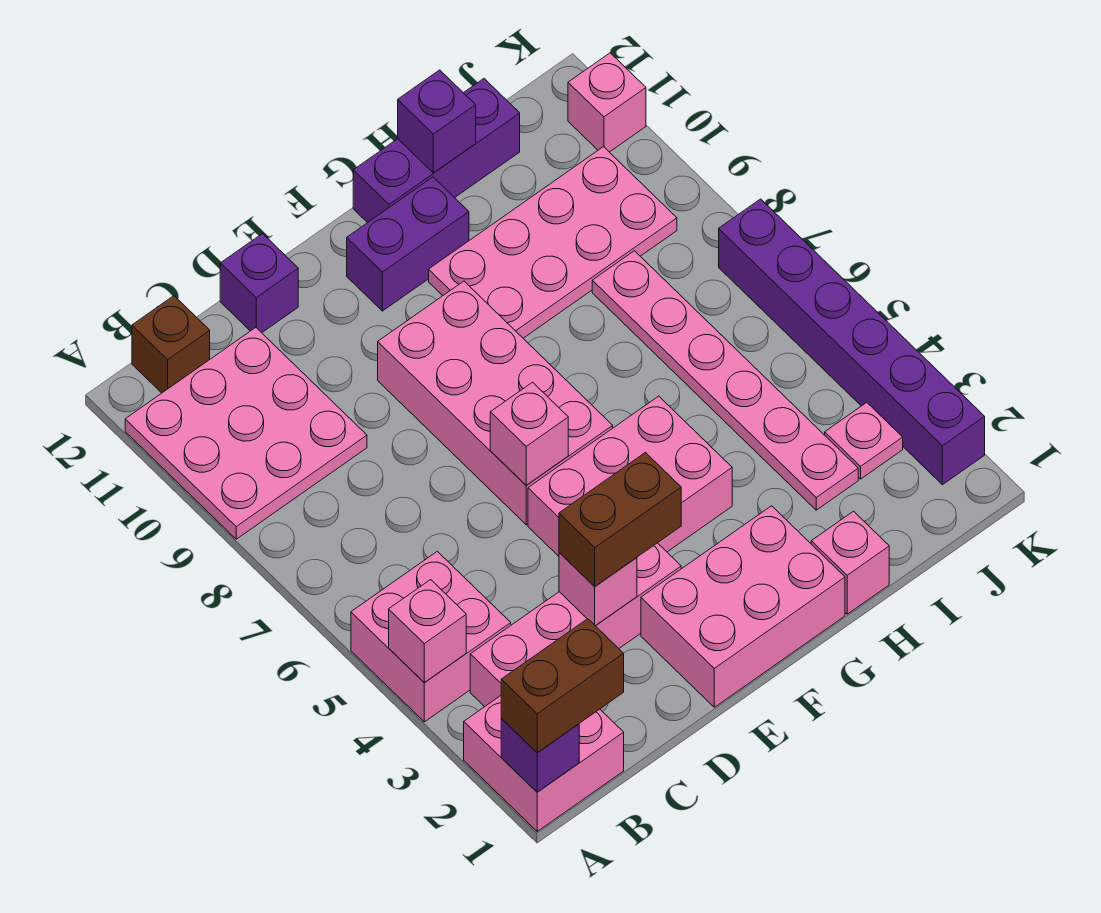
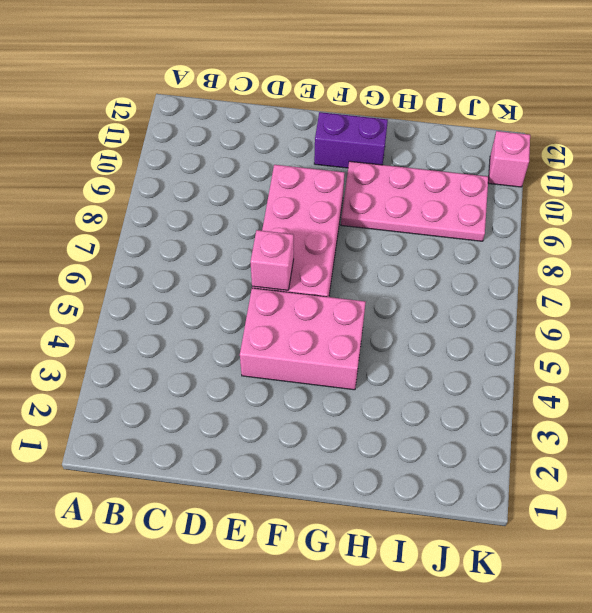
none -> pink 2x2 brick [464,696,624,831]
none -> pink 2x2 brick [351,551,511,722]
none -> pink 3x3 plate [125,328,367,539]

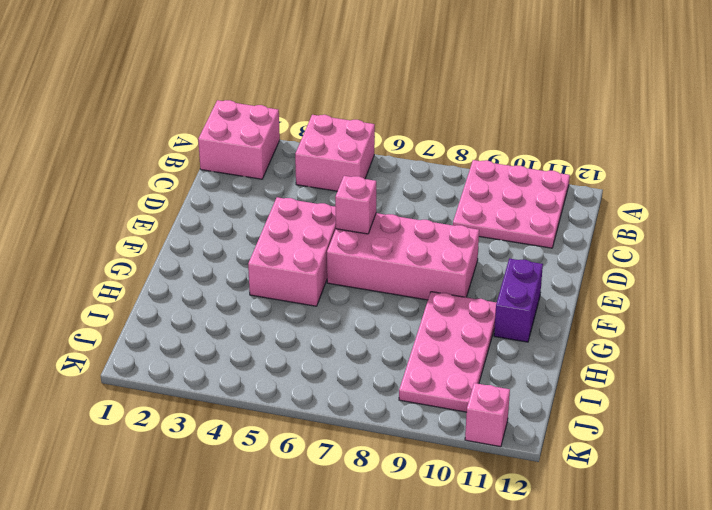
none -> pink 1x4 brick [470,543,681,707]
none -> brown 1x1 brick [132,296,210,393]
none -> purple 1x1 brick [220,234,298,333]

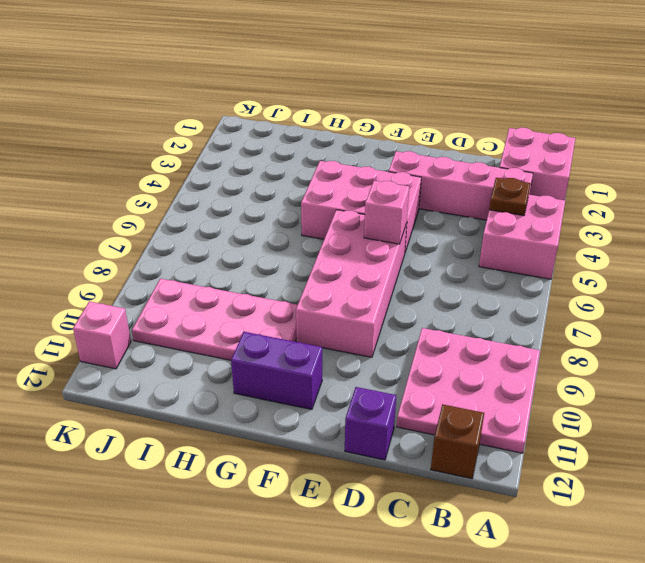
brown 1x1 plate [489,178,531,216] -> none
none -> pink 2x3 brick [641,506,845,707]
none -> purple 1x3 brick [353,79,520,223]
none -> pink 1x1 brick [811,511,889,614]

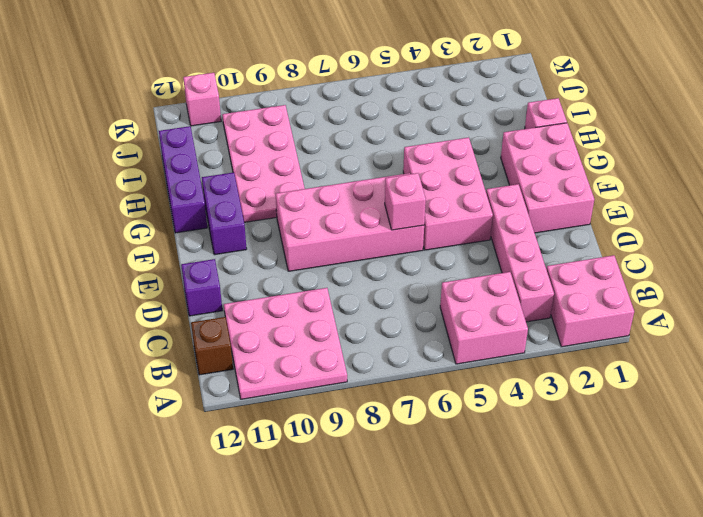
none -> pink 1x6 plate [592,251,858,510]
none -> pink 1x1 plate [825,403,903,479]
none -> purple 1x6 brick [719,199,985,485]

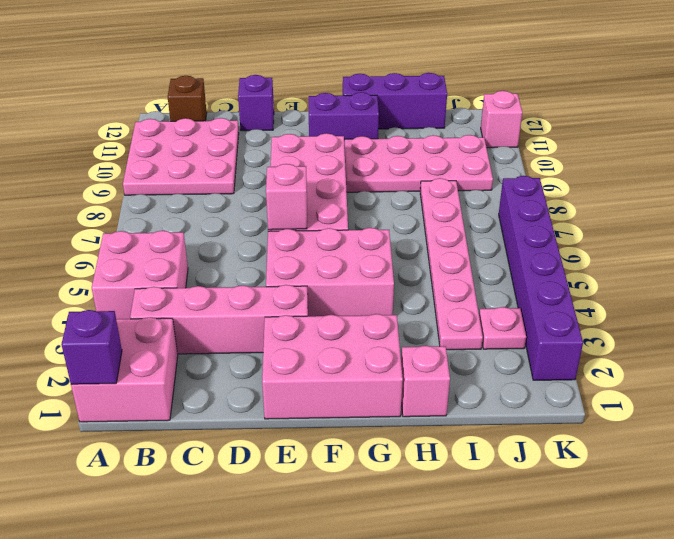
none -> pink 1x1 brick [389,580,466,683]
none -> pink 1x1 brick [559,552,637,626]
none -> purple 1x1 brick [398,70,476,173]

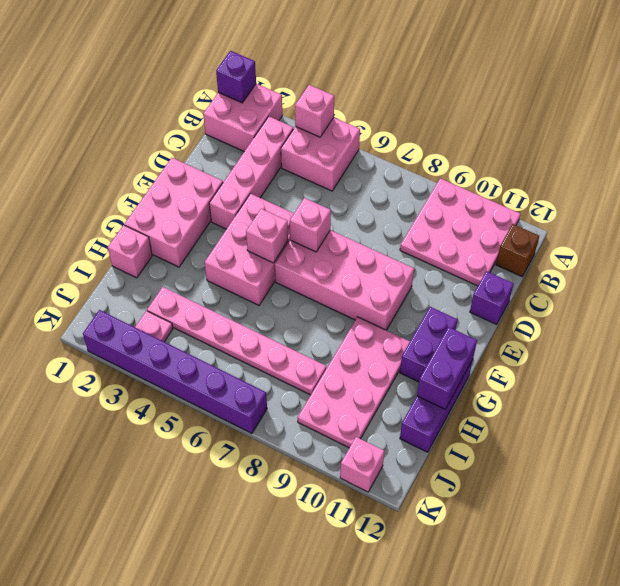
pink 1x1 brick [246,209,288,263] -> pink 1x1 brick moved to [559,552,637,626]
purple 1x2 brick [417,327,477,409] -> purple 1x1 brick [398,70,476,173]
none -> brown 1x2 brick [501,619,624,753]
none -> brown 1x2 brick [559,453,681,586]

